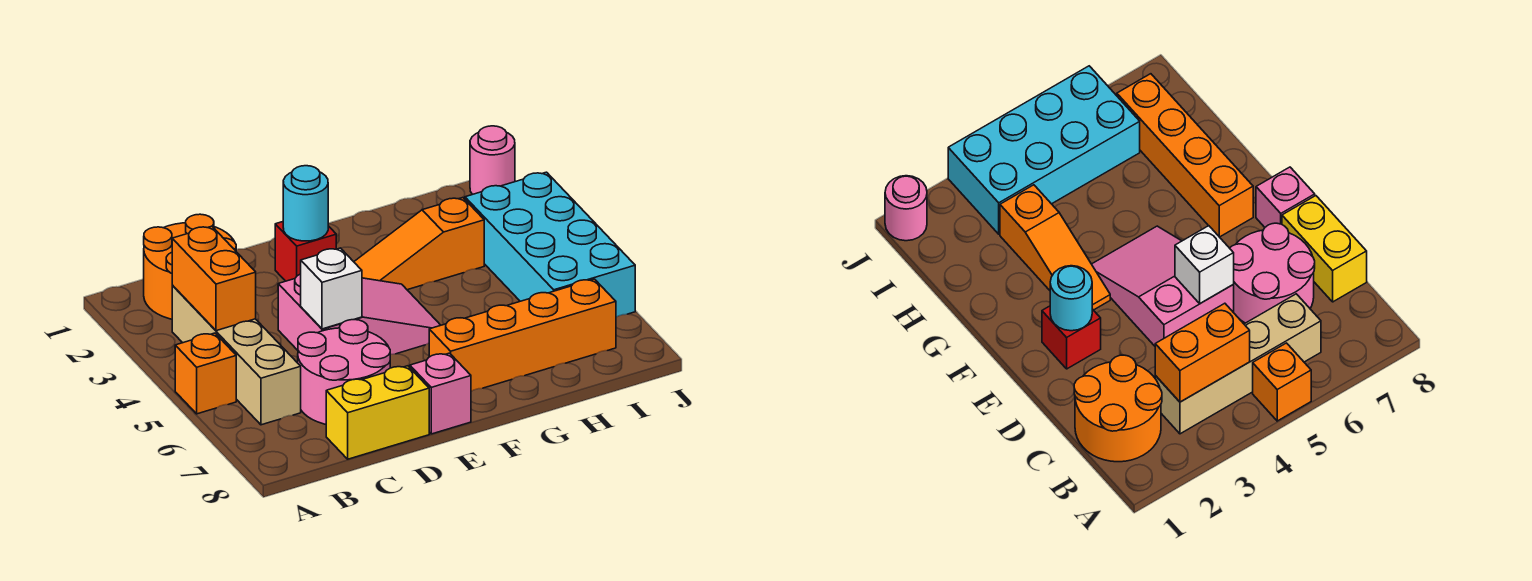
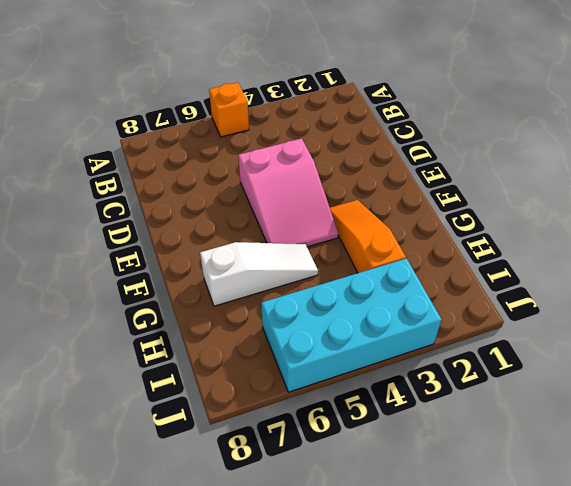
white 1x3 slope [200,242,318,306] -> orange 1x4 brick [429,279,616,391]
none -> orange 2x2 round brick [144,214,236,319]
none -> tan 1x4 brick [172,286,301,425]
none -> pink 2x2 round brick [298,320,390,424]

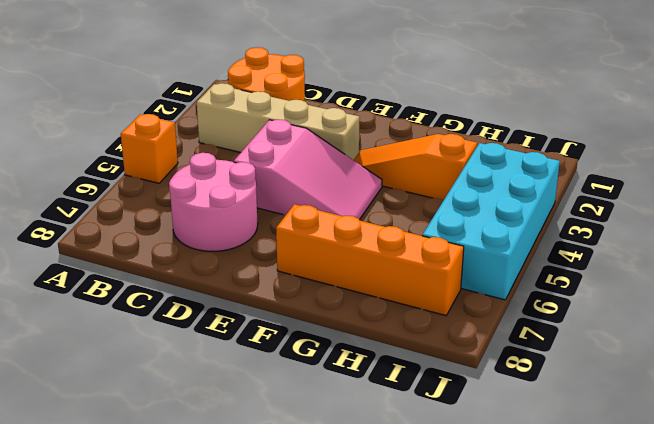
tan 1x4 brick [197,83,360,160] -> tan 1x4 brick turned to [172,286,301,425]
none -> yellow 1x2 brick [326,366,429,459]
none -> red 1x1 brick [275,222,336,281]
none -> pink 1x1 brick [410,353,471,434]

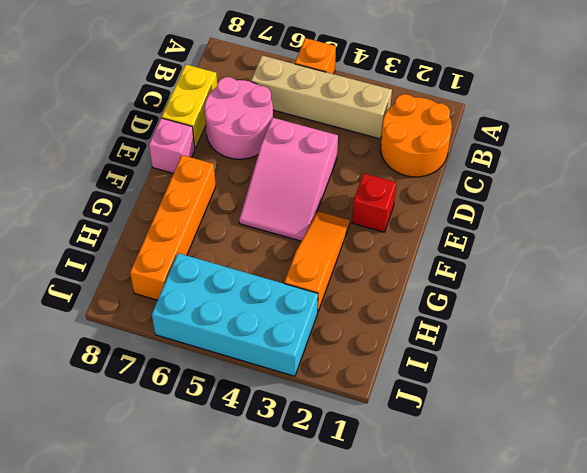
none -> pink 1x1 round brick [470,126,515,195]
none -> orange 1x2 brick [172,226,256,331]
none -> white 1x1 brick [301,248,362,329]

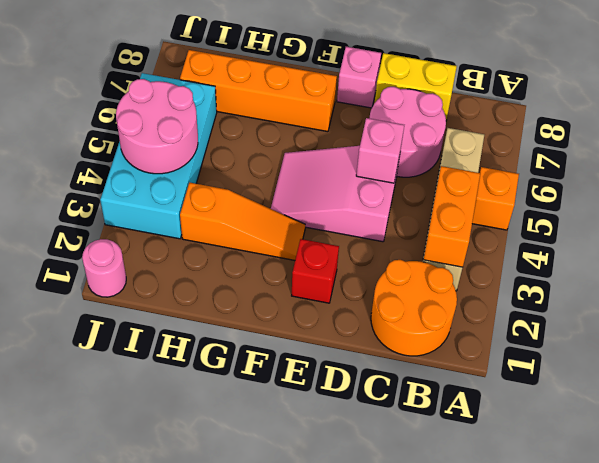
pink 1x1 brick [356,118,404,183] -> white 1x1 brick [301,248,362,329]
pink 2x2 round brick [116,79,198,174] -> none
none -> cyan 1x1 round brick [283,166,328,241]

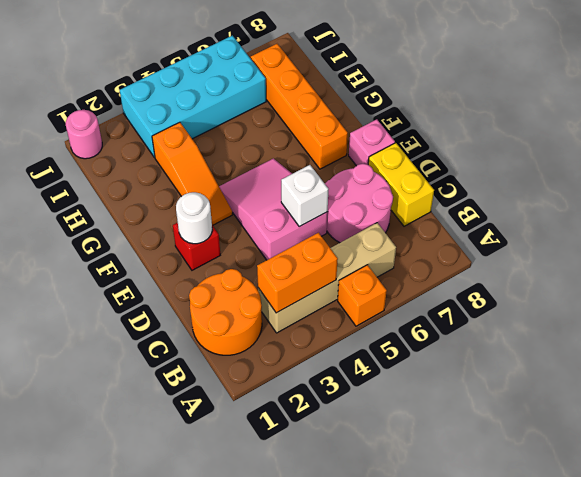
white 1x1 round brick [176,192,212,244] -> cyan 1x1 round brick [283,166,328,241]

